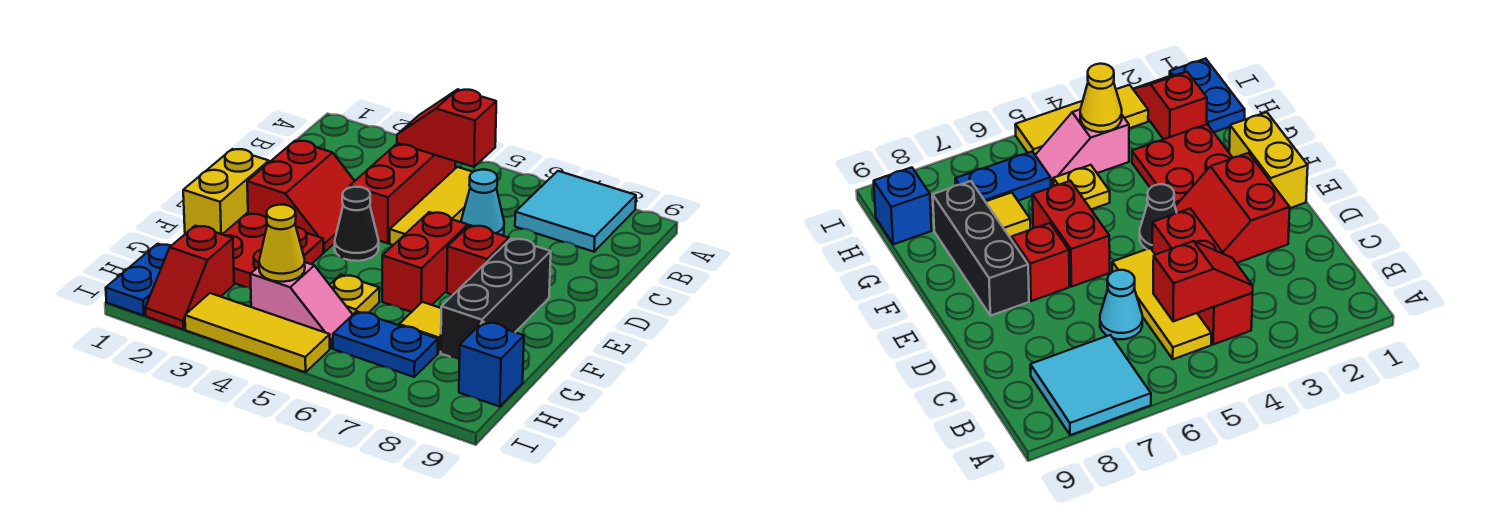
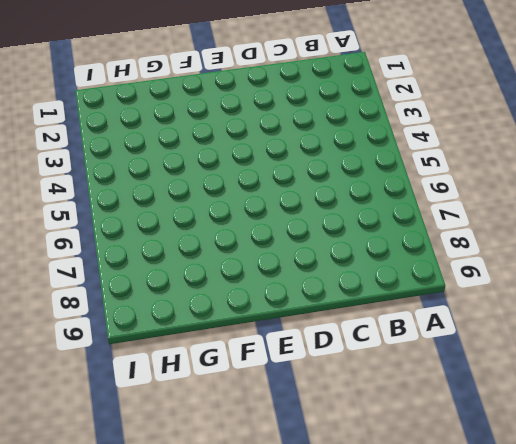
none -> cyan 2x2 tile [515,171,636,252]
none -> red 1x3 brick [350,143,455,243]
none -> yellow 1x3 tile [390,167,472,245]

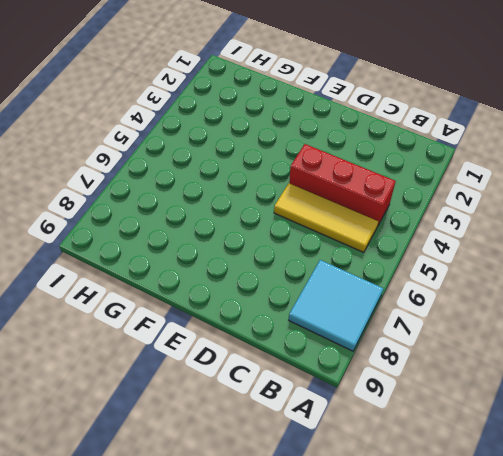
none -> cyan 1x1 cone [461,170,504,236]
none -> red 2x2 slope [247,141,354,252]
none -> yellow 1x2 brick [183,149,269,234]

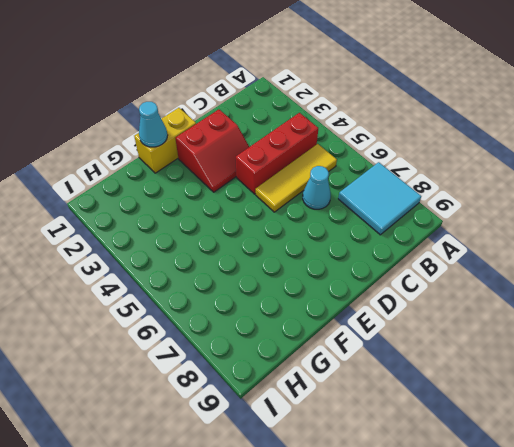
cyan 1x1 cone [139,102,168,147] -> none
none -> black 1x1 cone [335,187,379,261]
none -> red 1x2 brick [382,212,468,312]
none -> red 1x1 brick [447,225,509,295]

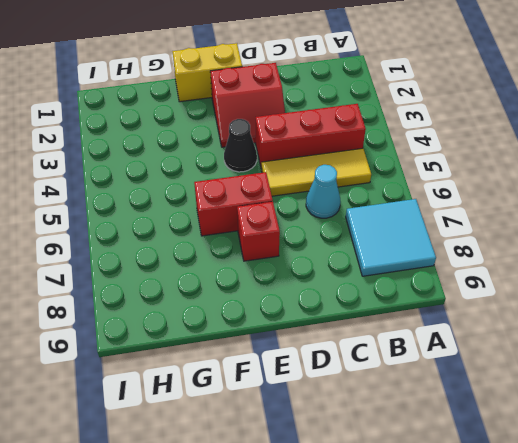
none -> black 1x3 brick [441,238,551,360]
none -> red 2x2 plate [223,213,323,288]
none -> yellow 1x1 plate [330,275,379,314]

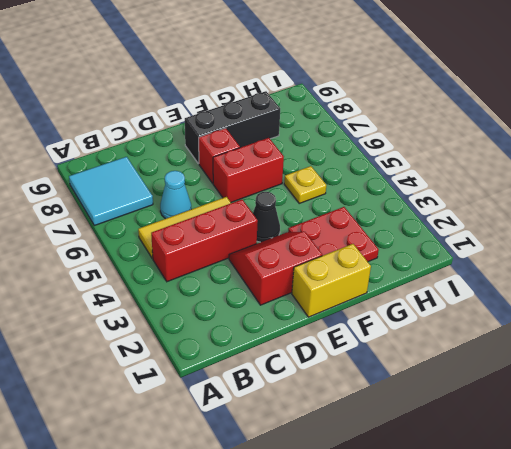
none -> yellow 1x1 tile [399,302,441,353]
none -> blue 1x2 plate [106,244,171,316]
none -> red 1x2 slope [145,226,234,330]

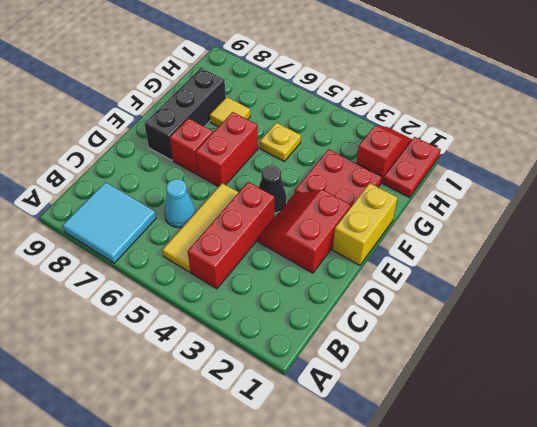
red 1x2 plate [383,137,441,197] -> blue 1x2 plate [106,244,171,316]
none -> pink 1x2 slope [250,262,353,348]
none -> blue 1x2 plate [333,311,438,377]
none -> blue 1x1 brick [459,322,524,407]

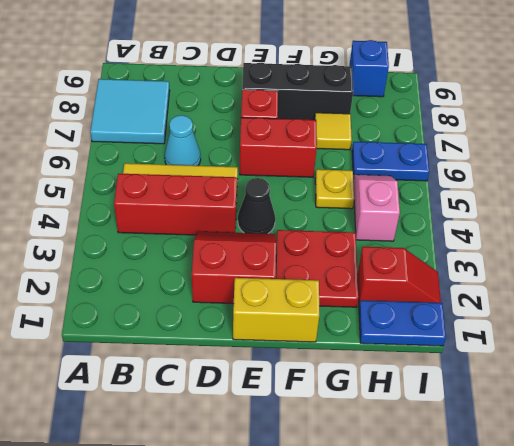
blue 1x2 plate [352,142,429,181] -> blue 1x2 plate turned to [333,311,438,377]
none -> yellow 1x3 tile [185,293,330,372]
none -> red 1x2 slope [397,89,496,167]
none -> yellow 1x1 cone [259,205,305,282]

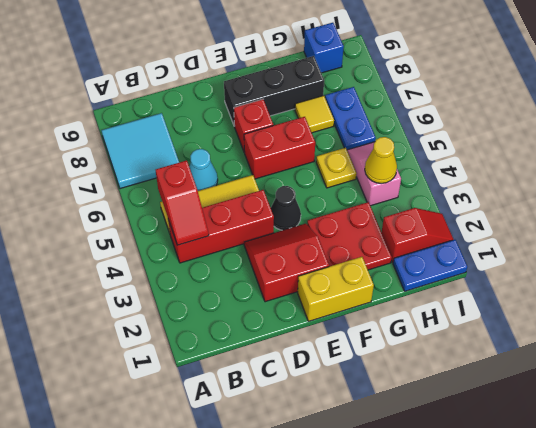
none -> yellow 1x3 tile [185,293,330,372]

